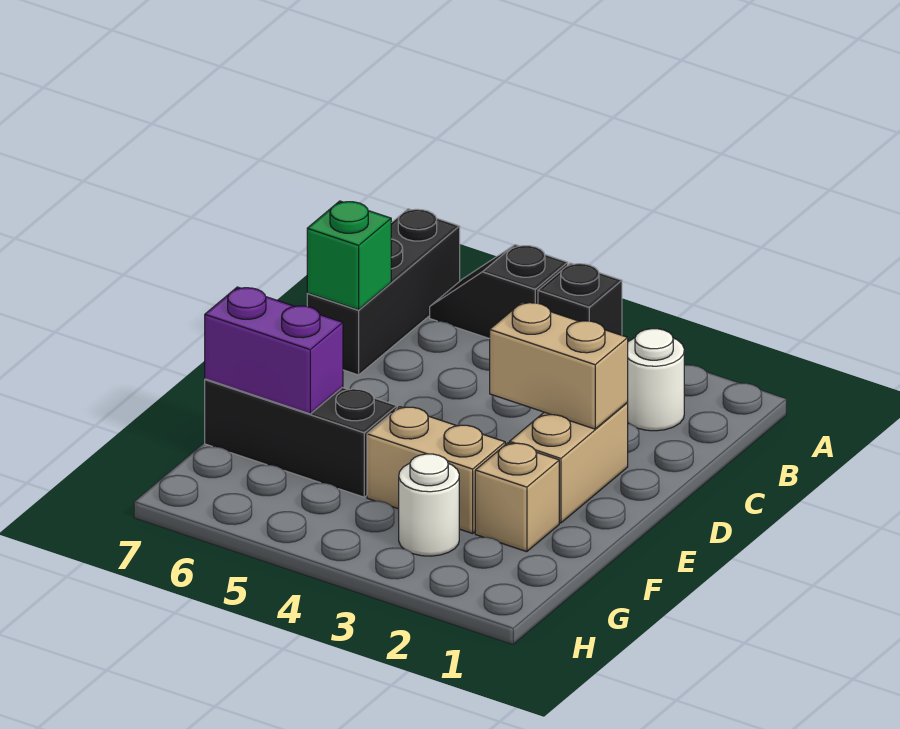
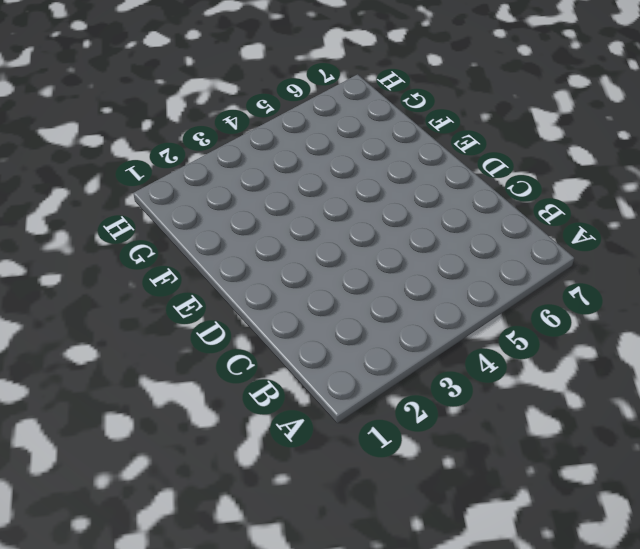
none -> black 1x1 brick [538,263,622,335]
none -> black 1x2 slope [430,245,568,339]
none -> black 1x3 brick [307,209,460,375]

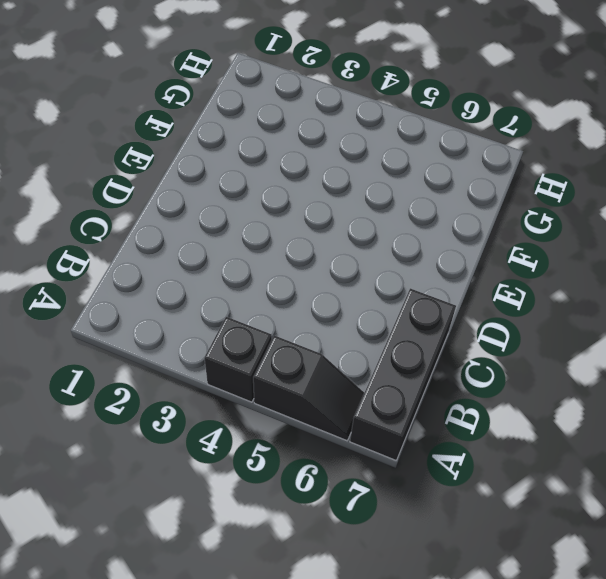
none -> white 1x1 round brick [627,329,684,431]
none -> tan 1x2 brick [510,403,628,523]
none -> tan 1x1 brick [475,443,559,552]

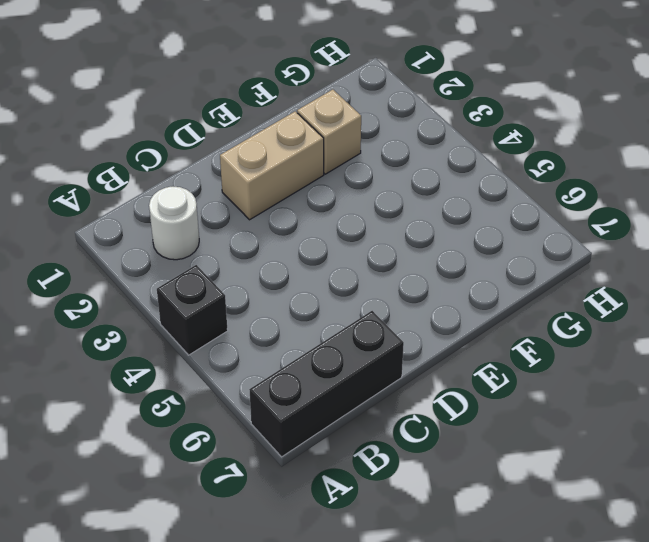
none -> black 1x2 slope [430,245,568,339]
none -> tan 1x2 brick [367,407,505,533]
none -> black 1x3 brick [205,379,397,497]

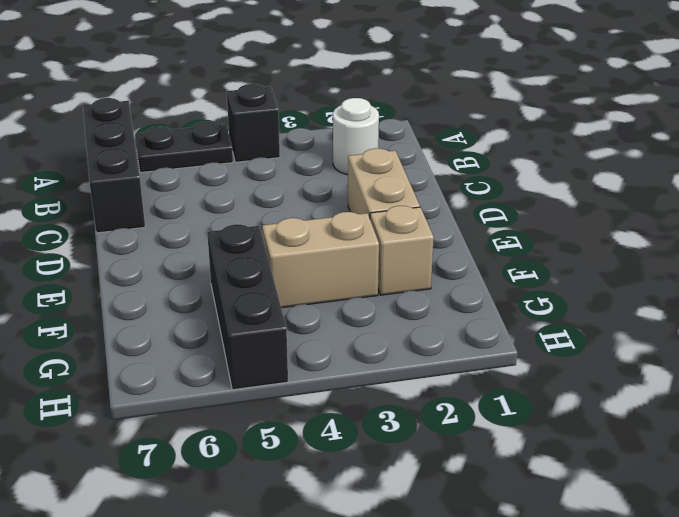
black 1x2 plate [135,122,233,173] -> black 1x2 slope [430,245,568,339]
black 1x3 brick [207,224,288,390] -> black 1x3 brick turned to [205,379,397,497]
none -> white 1x1 round brick [399,454,459,556]
none -> green 1x1 brick [307,201,391,310]
none -> tan 1x2 brick [490,302,628,429]

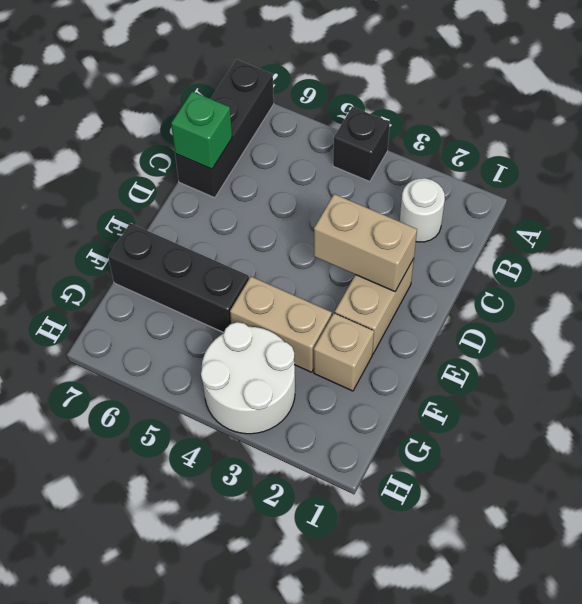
white 2x2 round brick [201,322,295,434] -> white 1x1 round brick [399,454,459,556]
none -> black 1x2 slope [430,245,568,339]
none -> purple 1x2 brick [205,287,343,414]

